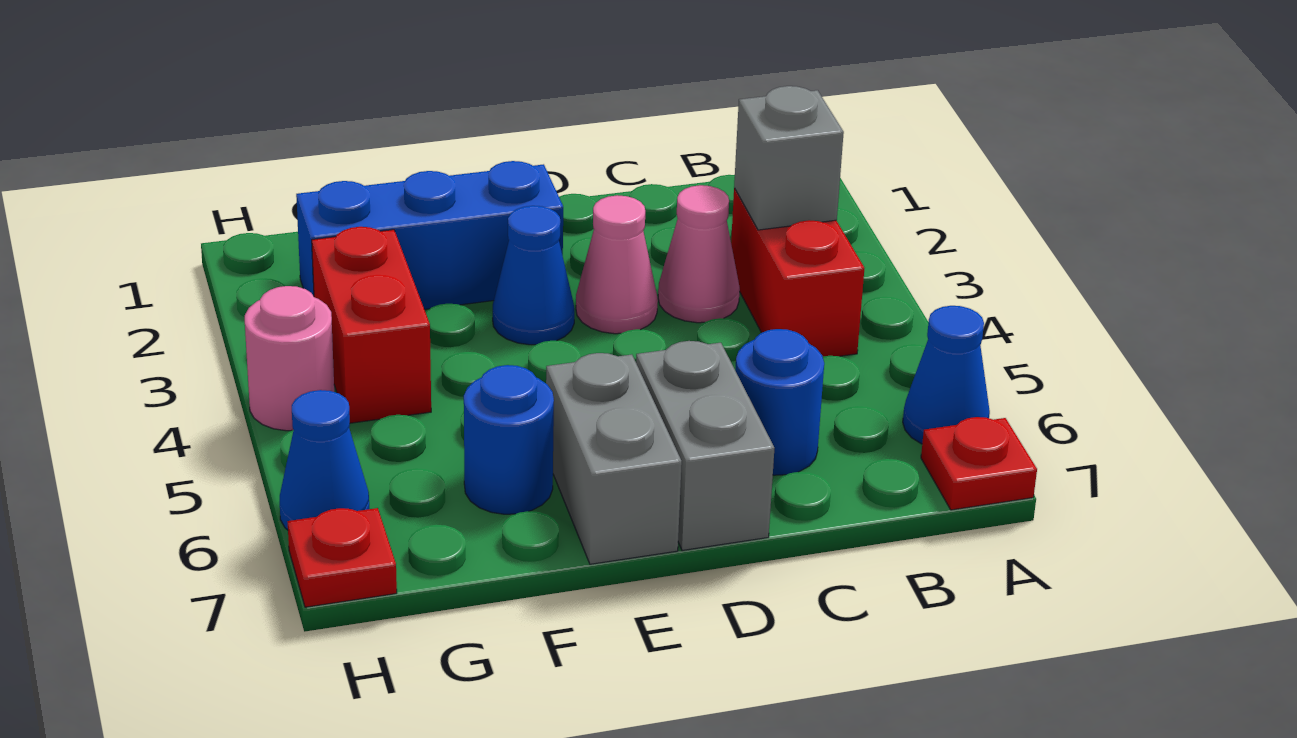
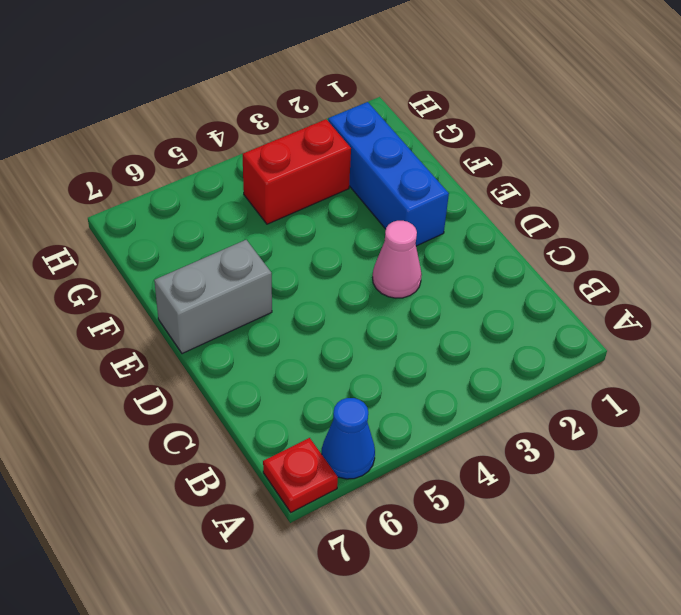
none -> red 1x2 brick [731,188,864,356]
none -> pink 1x1 cone [658,185,740,323]
none -> blue 1x1 round brick [735,329,824,475]

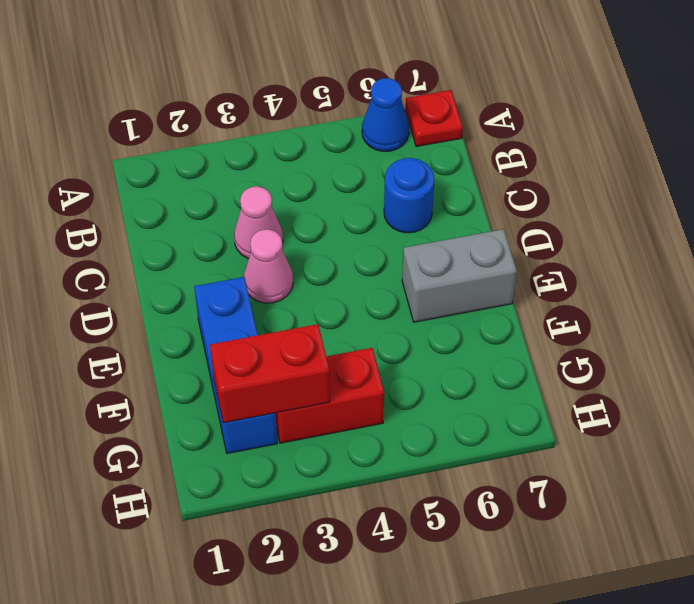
red 1x2 brick [210,324,330,423] -> red 1x2 brick moved to [731,188,864,356]
none -> grey 1x2 brick [636,341,774,550]
none -> blue 1x1 cone [493,206,574,345]
none -> blue 1x1 round brick [464,365,554,514]

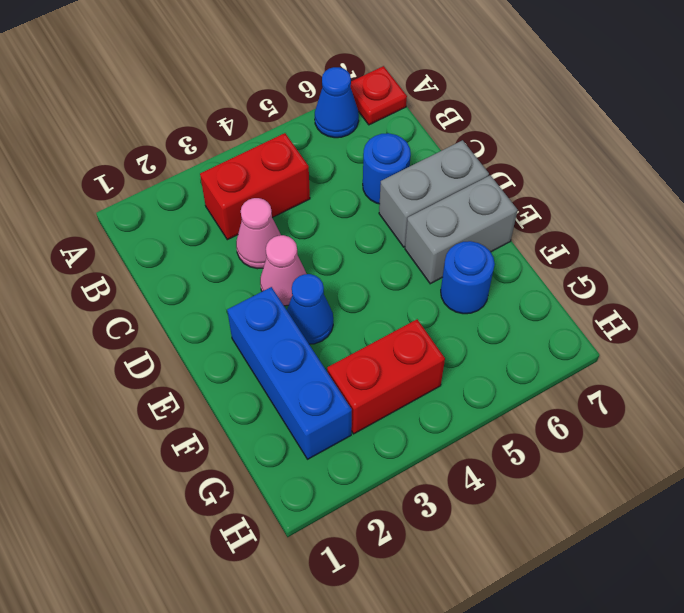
none -> pink 1x1 round brick [245,286,334,431]
none -> blue 1x1 cone [280,390,369,530]
none -> red 1x1 plate [288,508,397,607]

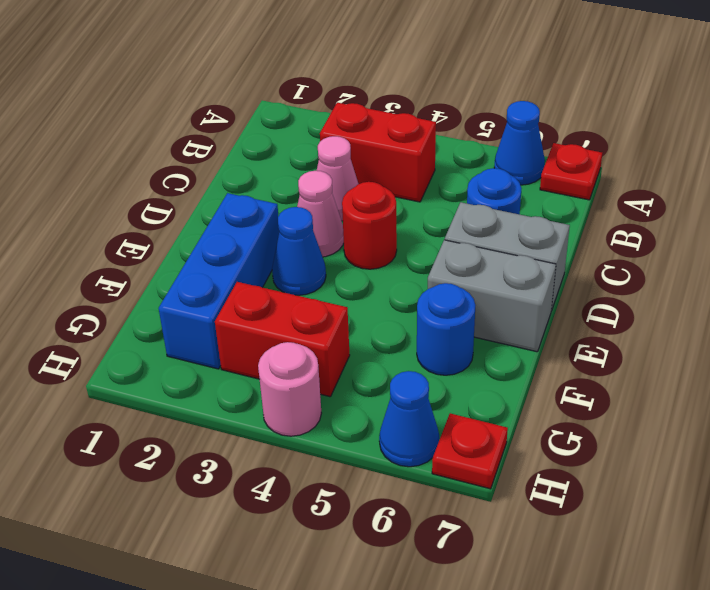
red 1x1 round brick [342,182,397,269] -> none
none -> grey 1x1 brick [734,86,844,230]

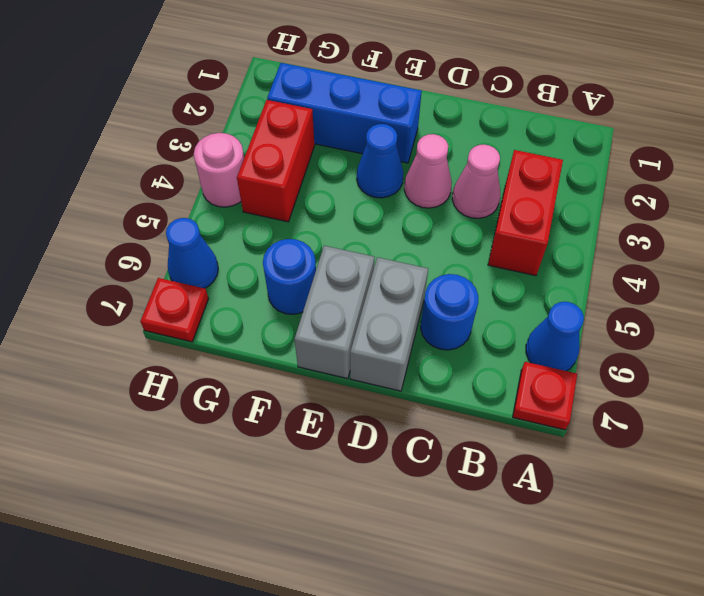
none -> grey 1x1 brick [734,86,844,230]

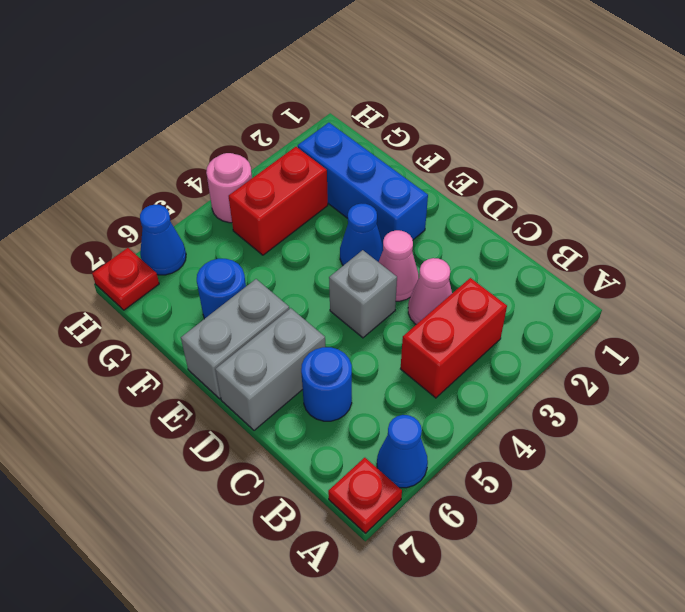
grey 1x1 brick [329,250,397,338] -> grey 1x1 brick moved to [734,86,844,230]

